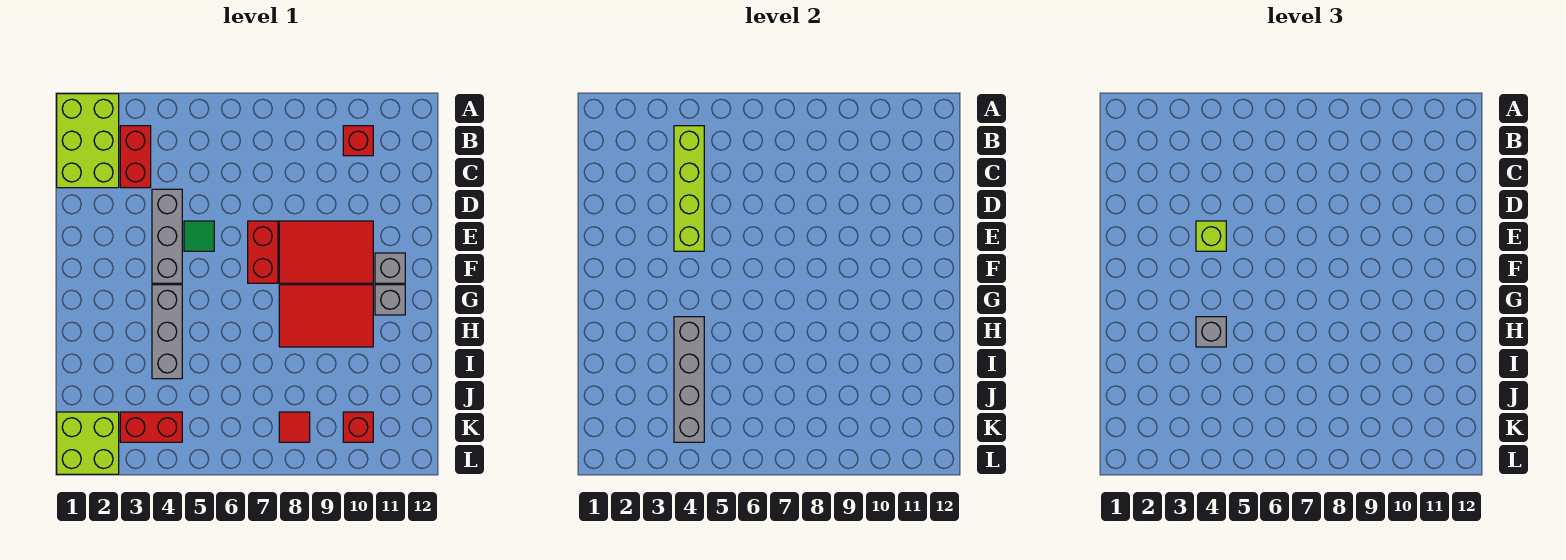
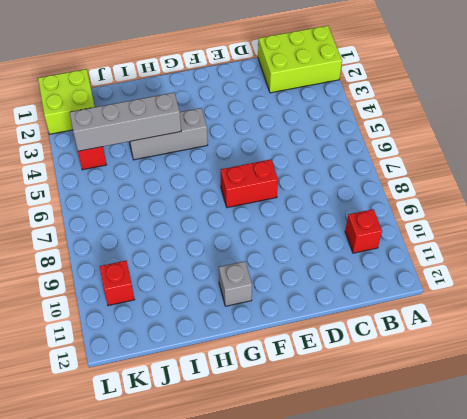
none -> red 1x2 brick [120,126,151,188]
none -> grey 1x3 brick [152,189,182,283]
none -> green 1x1 tile [184,221,214,251]

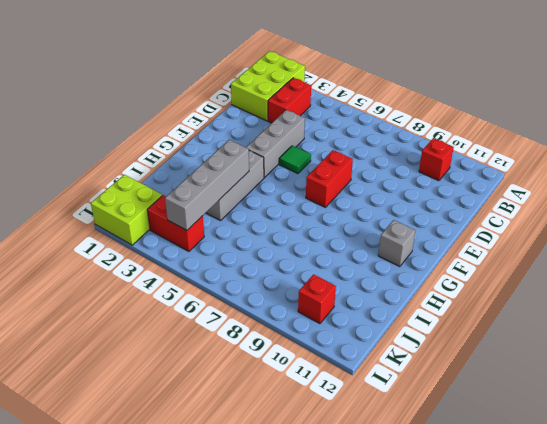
none -> red 2x3 tile [279,221,373,283]
none -> grey 1x1 brick [375,253,405,283]
none -> red 2x3 tile [279,285,373,347]

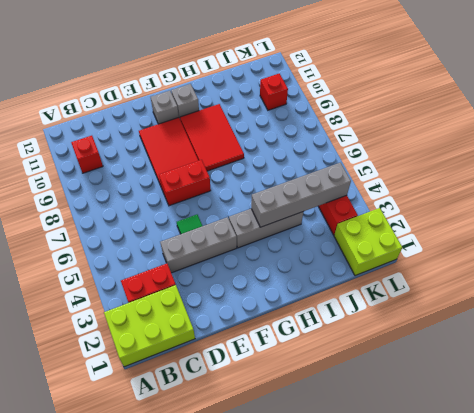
none -> red 1x1 tile [279,412,310,442]
none -> lime 1x4 brick [674,126,704,251]
none -> lime 1x1 brick [1196,221,1226,251]

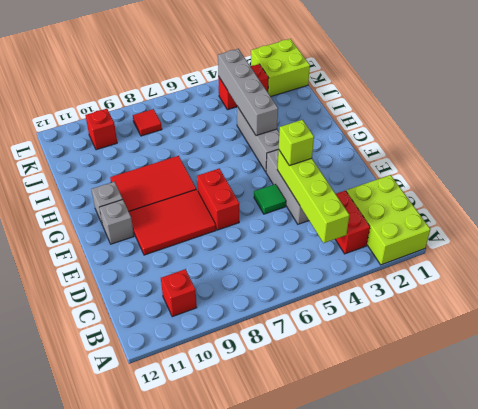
none -> grey 1x1 brick [1196,317,1226,347]

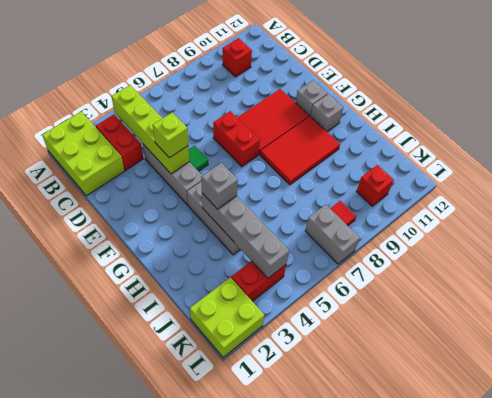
grey 1x2 brick [305,204,360,264] -> none

